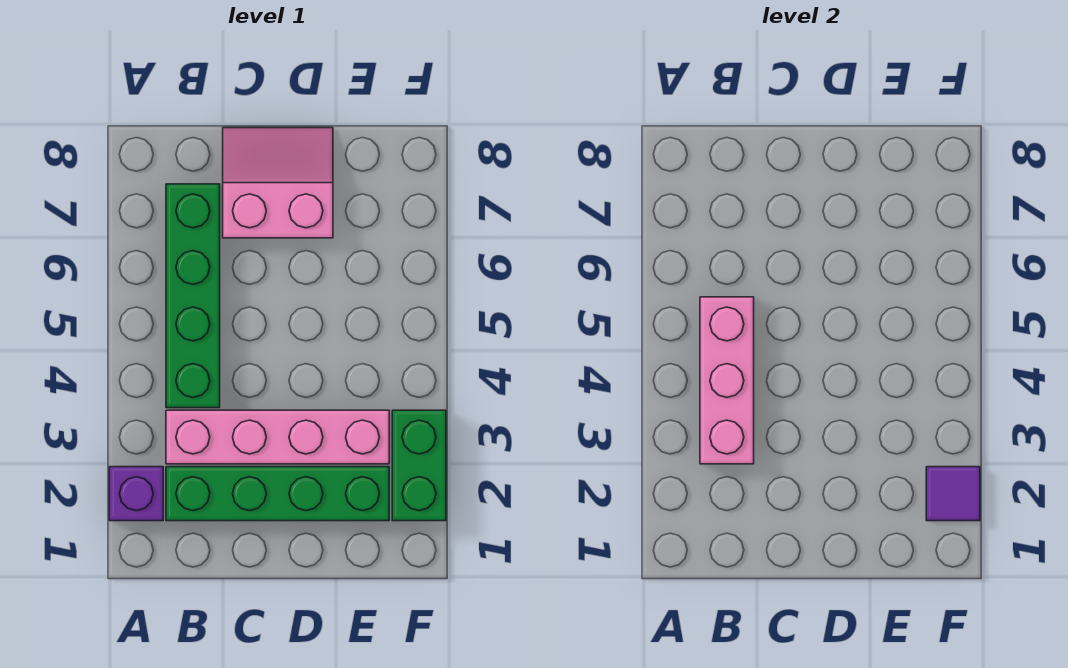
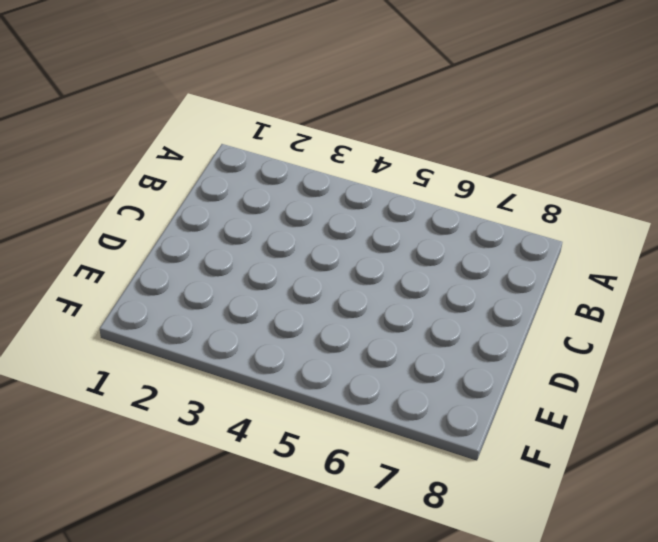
none -> purple 1x1 brick [109,467,163,521]
none -> green 1x4 brick [166,467,389,521]

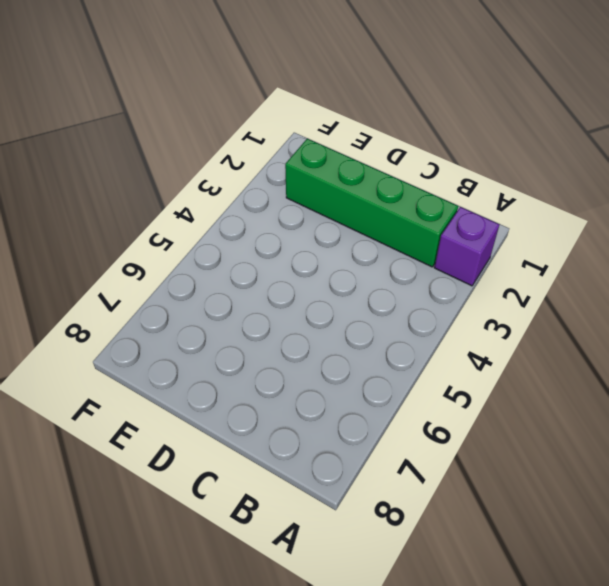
none -> pink 1x4 brick [166,410,389,464]
none -> green 1x4 brick [166,184,220,408]

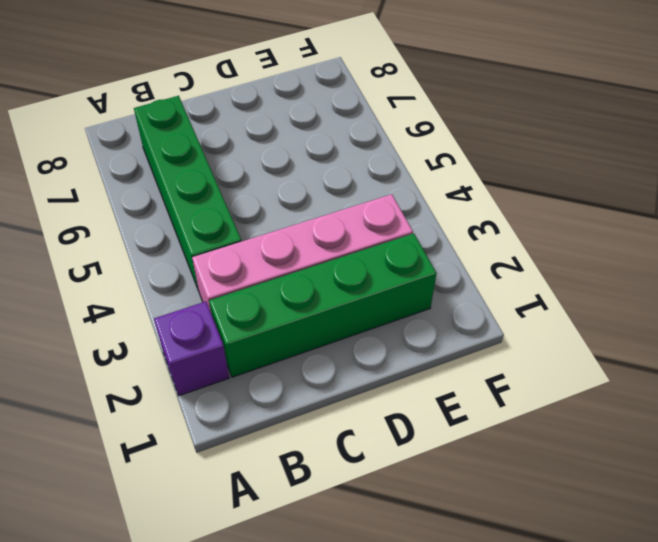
none -> pink 2x2 slope [223,128,333,238]
none -> green 1x2 brick [392,410,446,521]

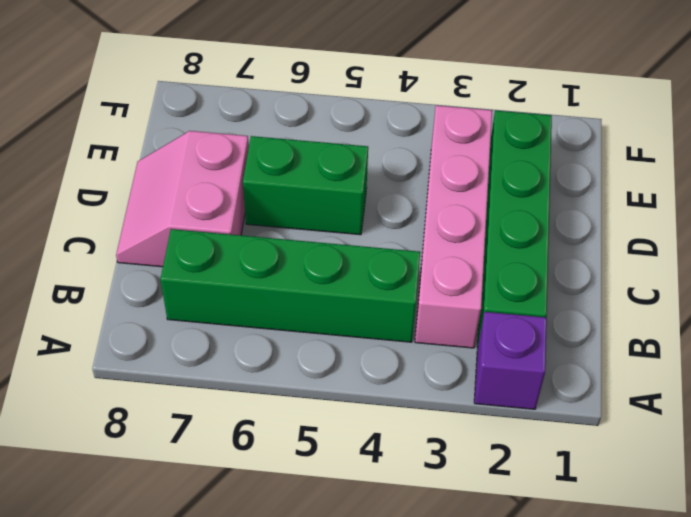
green 1x2 brick [243,136,368,235] -> green 1x2 brick moved to [392,410,446,521]
none -> pink 1x3 brick [700,297,754,464]
none -> purple 1x1 tile [926,467,980,521]

